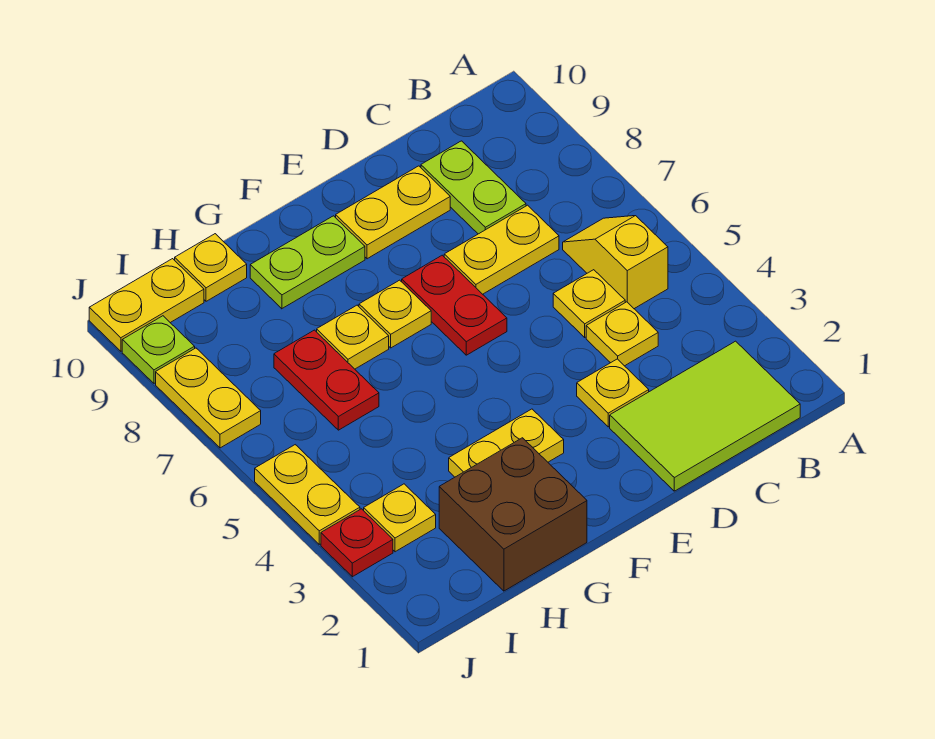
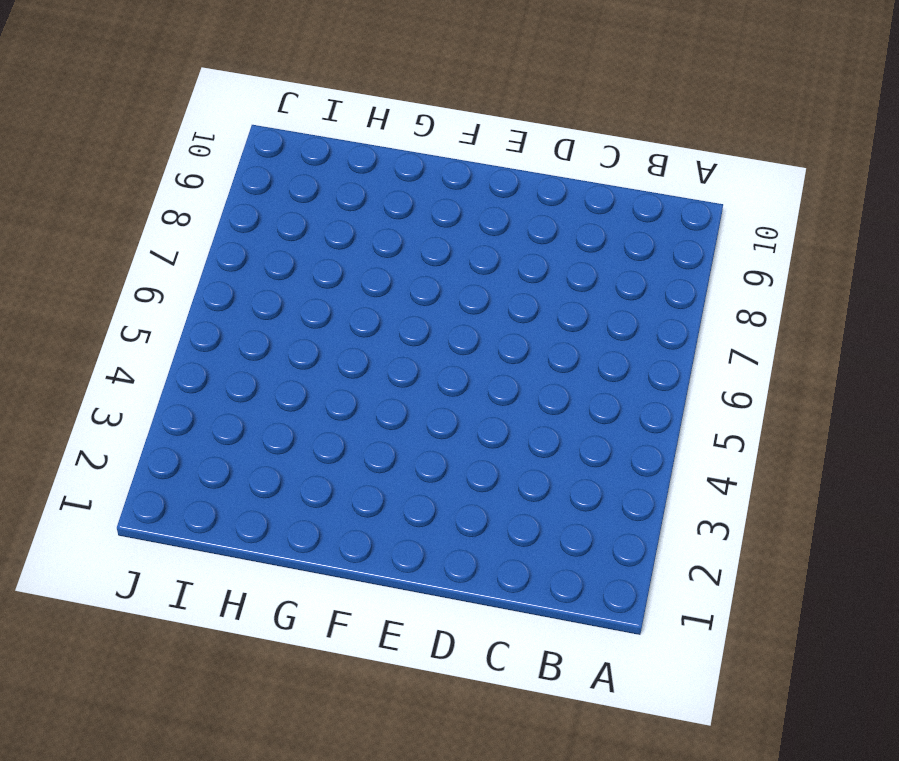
none -> lime 2x3 tile [610,341,800,491]
none -> yellow 1x2 slope [563,216,668,309]
none -> yellow 1x1 plate [586,302,658,366]

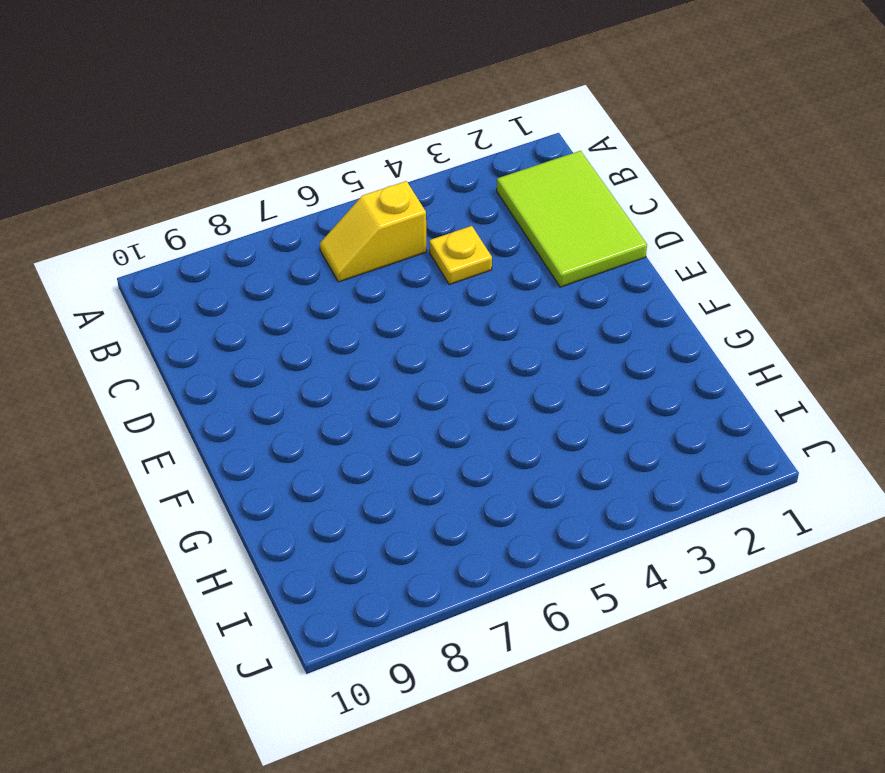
none -> yellow 1x1 plate [553,270,625,337]
none -> yellow 1x2 plate [444,205,559,294]
none -> lime 1x2 plate [421,141,526,234]

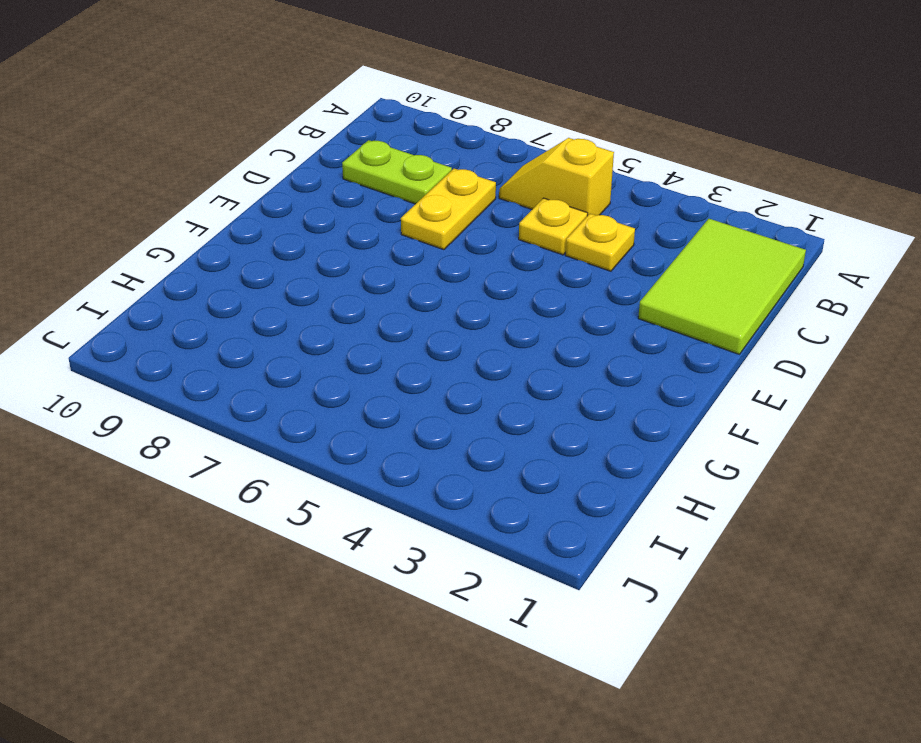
none -> yellow 1x1 plate [577,359,649,427]
none -> yellow 1x2 plate [336,166,450,259]
none -> red 1x2 plate [402,255,507,355]

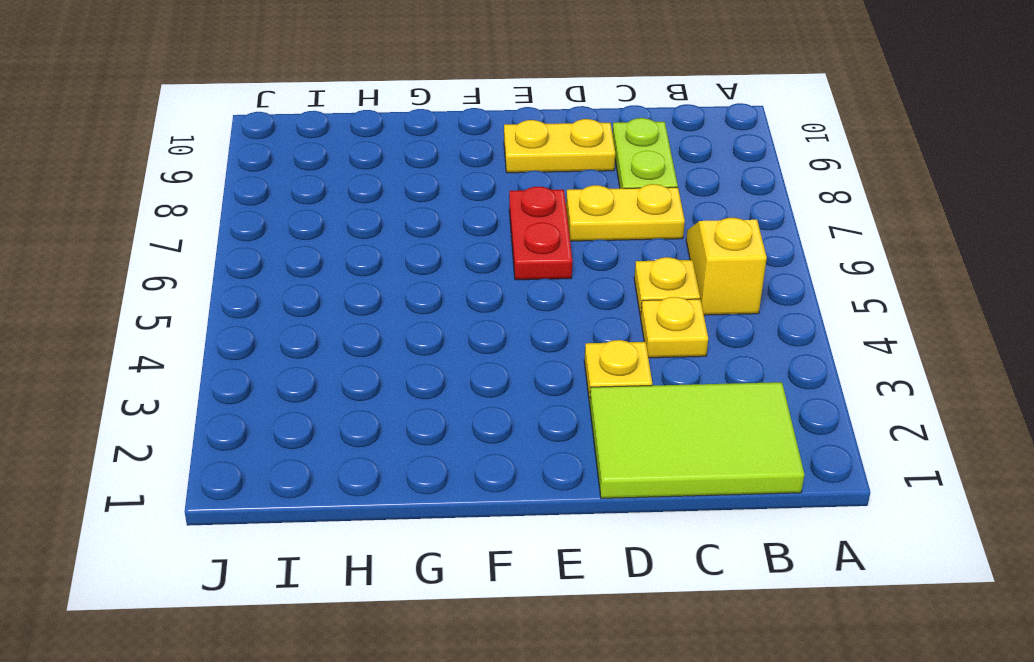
none -> yellow 1x2 plate [449,409,564,477]
none -> yellow 1x1 plate [359,280,431,348]
none -> lime 1x2 plate [250,216,365,309]

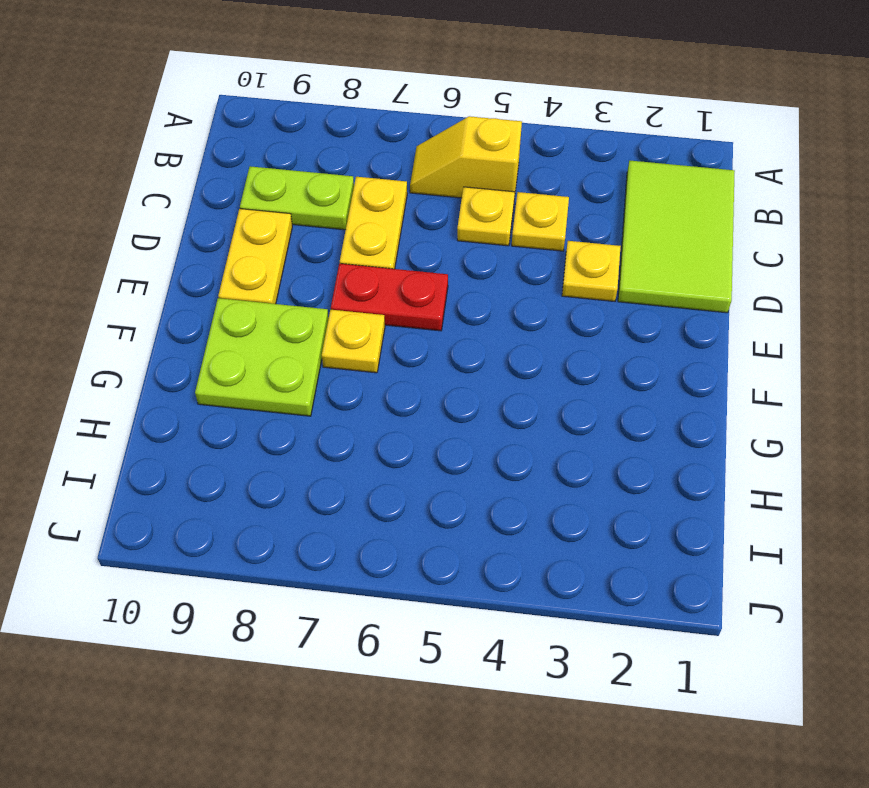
lime 2x2 plate [195,298,329,416] -> lime 1x2 plate [250,216,365,309]
none -> yellow 1x2 plate [449,409,564,477]
none -> brown 2x2 brick [439,438,587,591]
none -> yellow 1x1 plate [317,305,389,369]

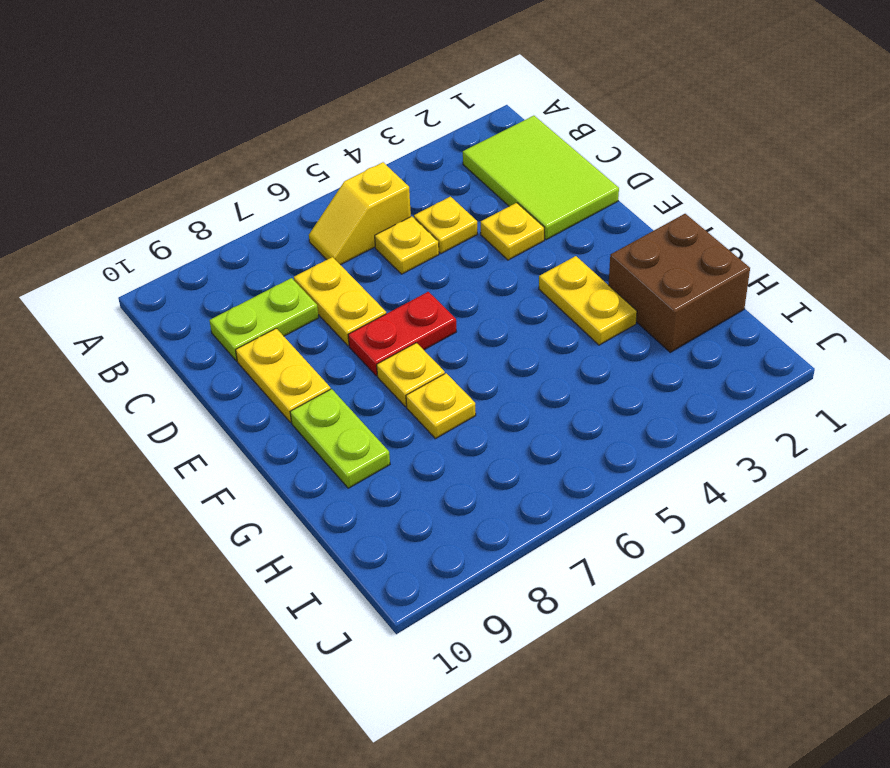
none -> red 1x2 plate [274,330,379,430]
none -> yellow 1x1 plate [175,234,247,301]
none -> yellow 1x1 plate [364,484,436,552]

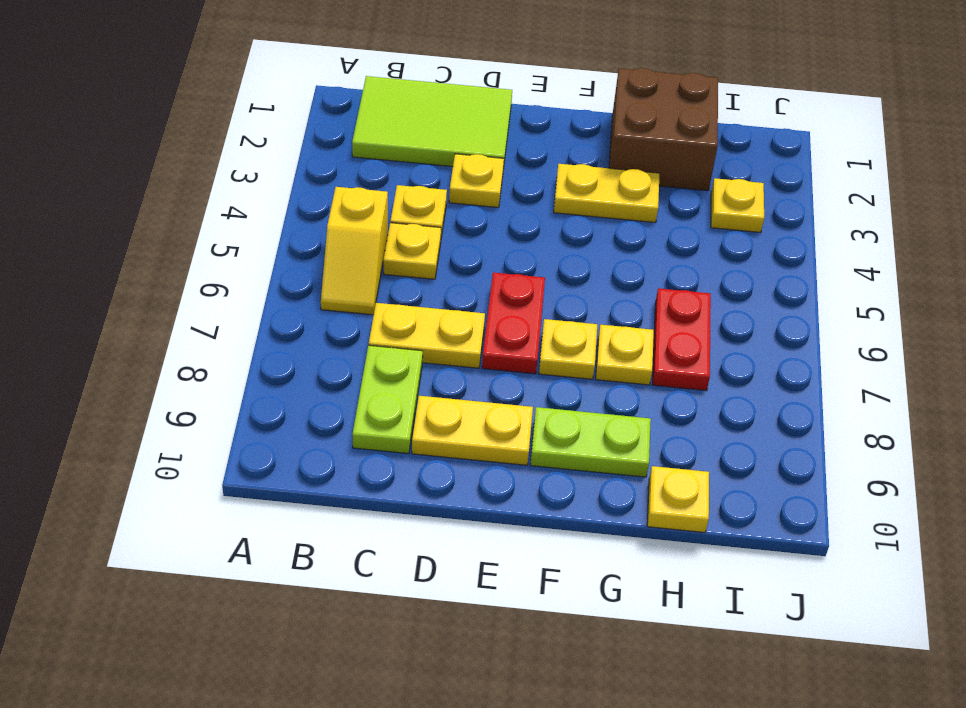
none -> yellow 1x2 plate [89,259,204,351]
none -> red 1x1 plate [321,509,393,577]
none -> yellow 1x2 plate [255,445,360,544]

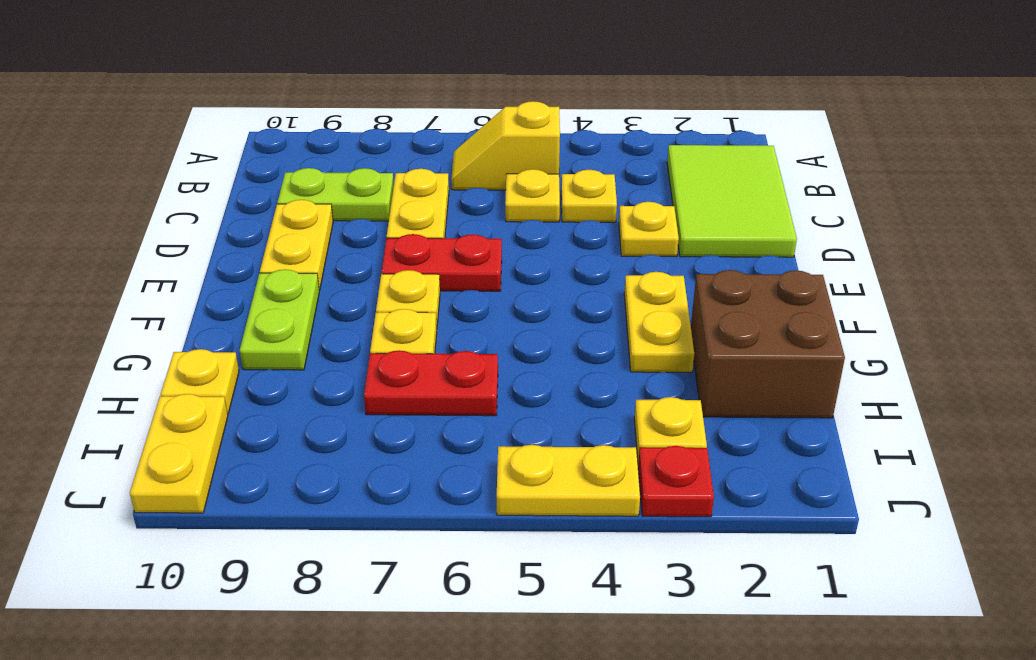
none -> yellow 1x2 plate [156,348,261,448]
none -> lime 1x1 plate [122,316,195,383]

